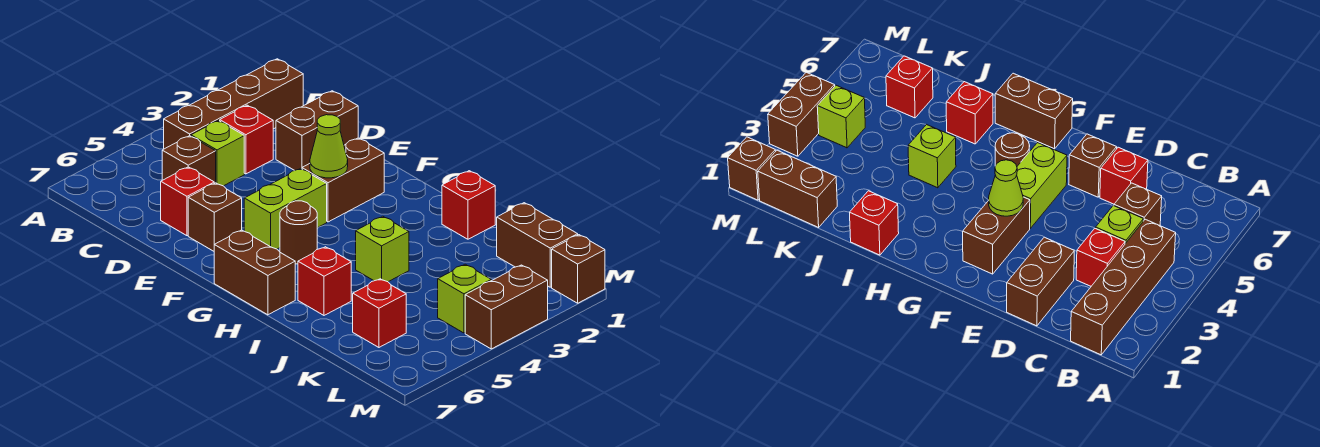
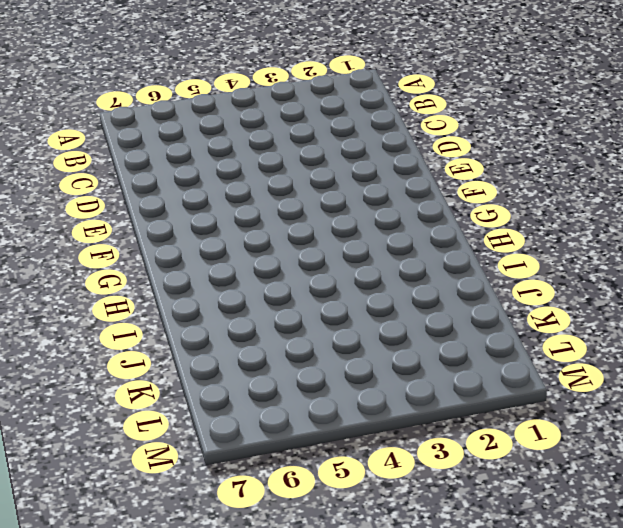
none -> brown 1x4 brick [164,59,303,149]
none -> red 1x1 brick [220,105,273,174]
none -> lime 1x1 brick [191,120,244,186]

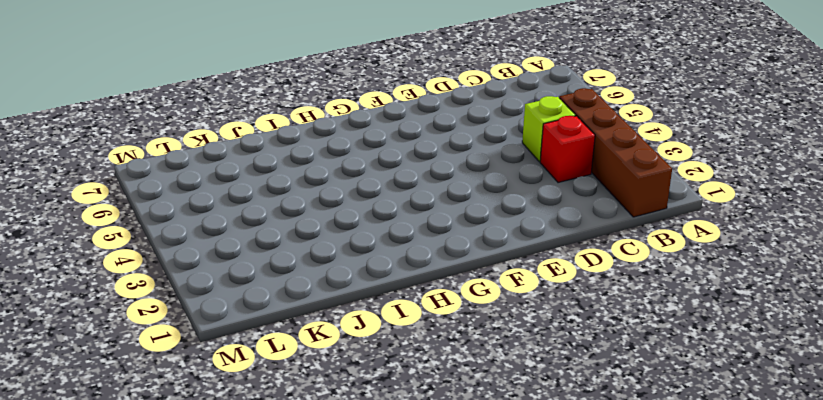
none -> brown 1x1 brick [162,136,216,183]
none -> brown 1x2 brick [276,91,358,170]
none -> red 1x1 brick [161,167,214,236]

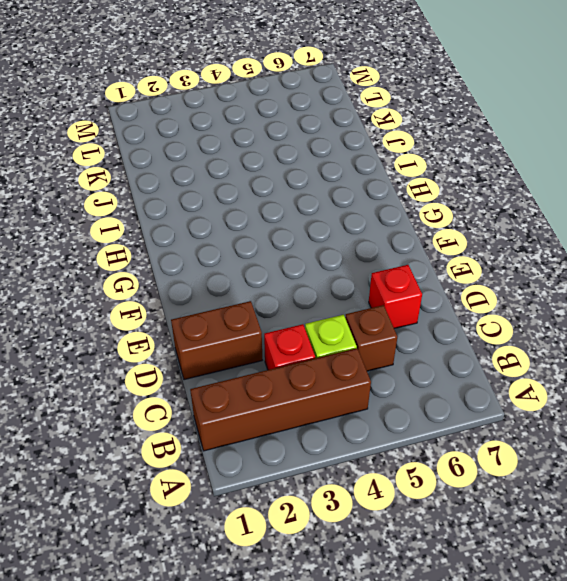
none -> brown 1x1 brick [188,183,242,251]
none -> brown 1x2 brick [302,138,384,222]
none -> lime 1x2 brick [244,168,327,249]

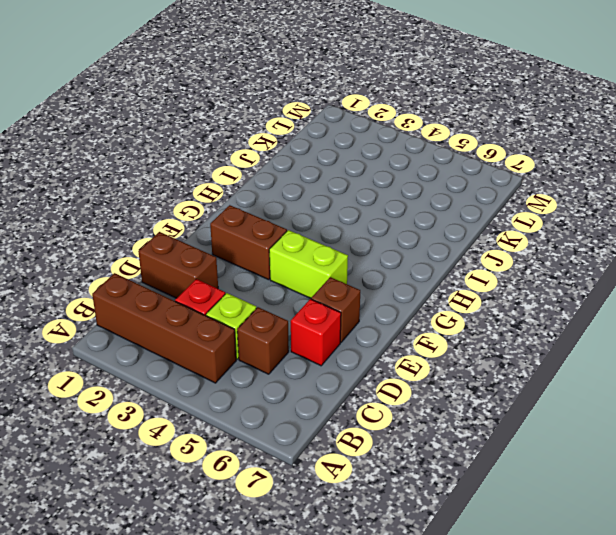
none -> brown 1x1 round brick [280,201,317,264]
none -> brown 1x2 brick [214,230,295,315]
none -> red 1x1 brick [442,171,495,239]

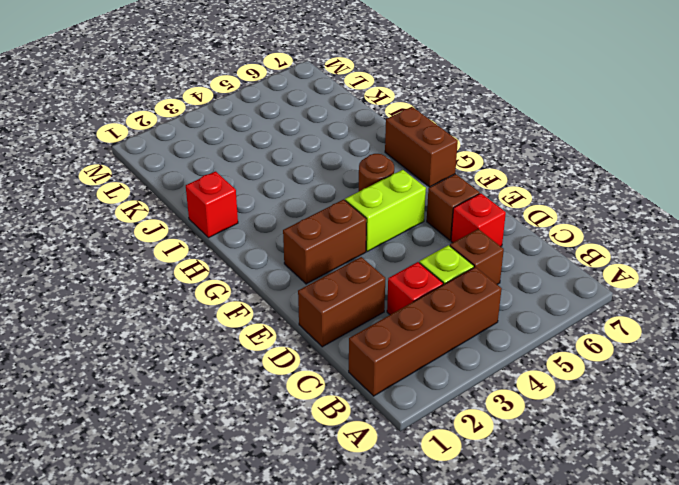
none -> lime 1x1 brick [356,216,409,282]
none -> red 1x1 brick [298,247,351,315]
none -> brown 1x2 brick [497,203,578,287]

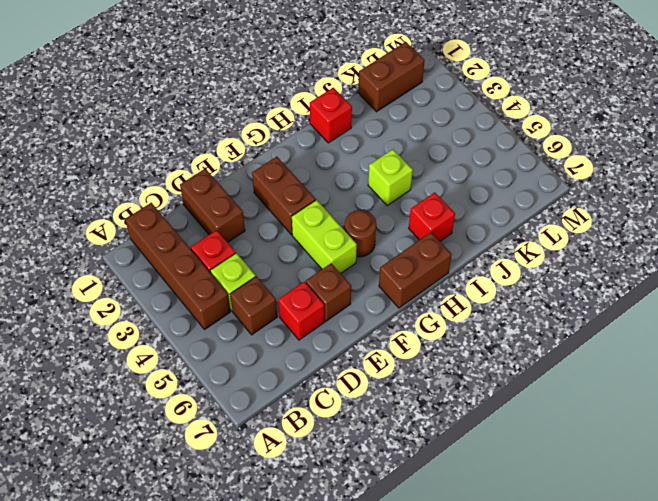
none -> red 1x1 brick [353,279,406,347]
none -> lime 1x1 brick [438,264,491,333]
none -> brown 1x1 brick [552,235,605,303]

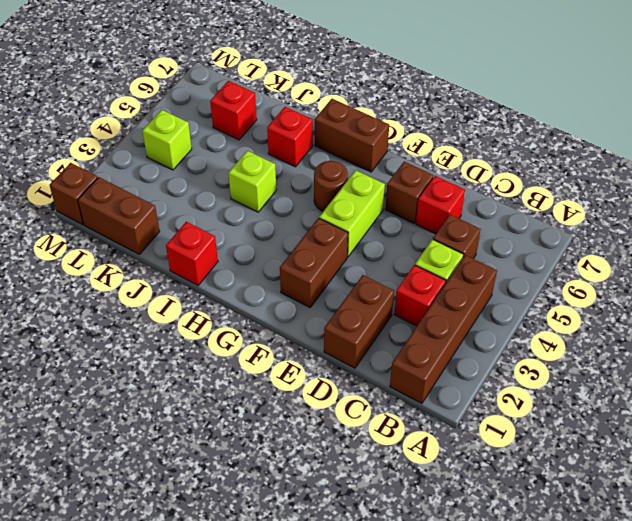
none -> brown 1x2 brick [465,265,548,349]
none -> lime 1x1 cone [310,115,348,178]

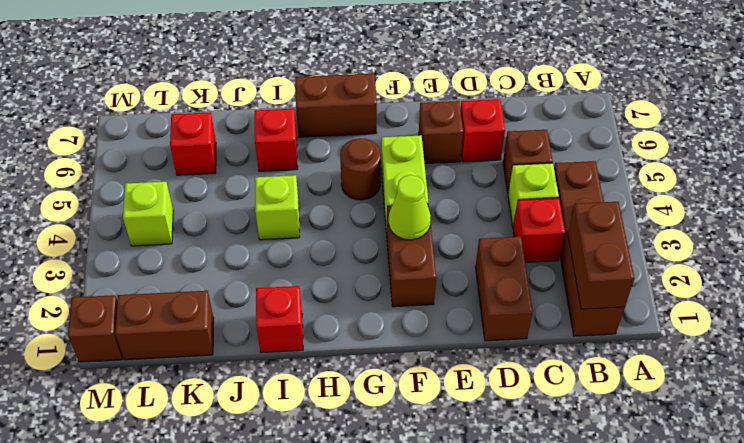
brown 1x2 brick [568,202,634,309] -> brown 1x2 brick moved to [465,265,548,349]

